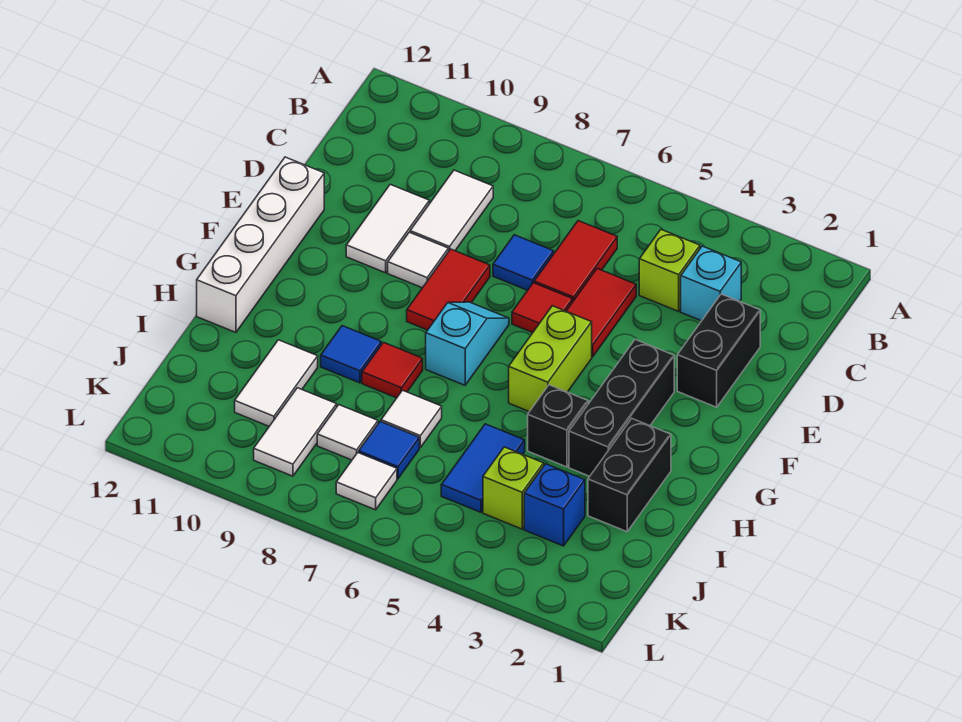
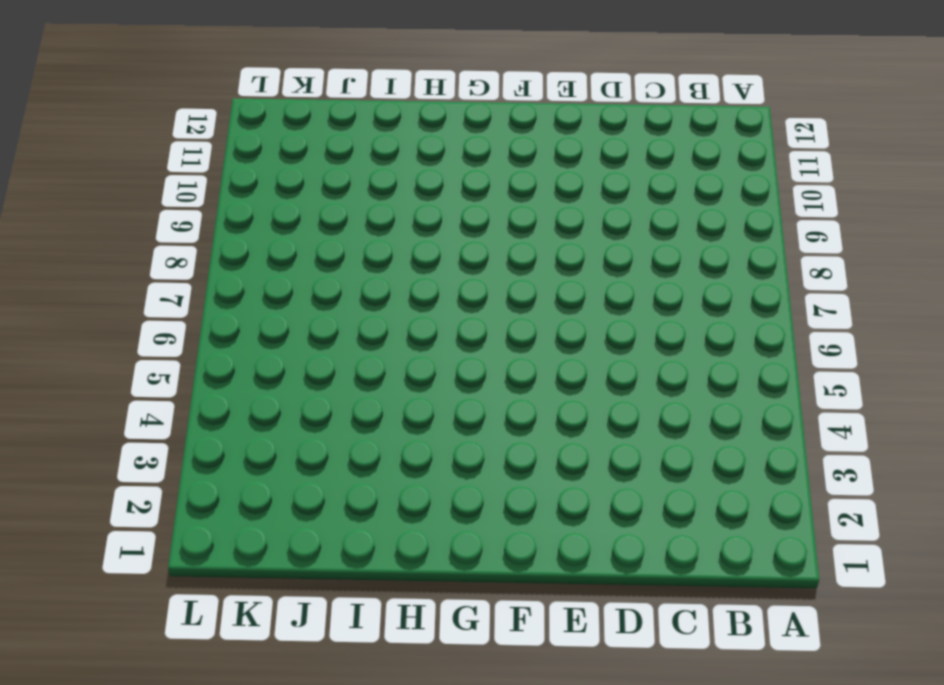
none -> cyan 1x1 brick [681,246,741,321]
none -> lime 1x1 brick [639,230,700,311]
none -> red 1x2 tile [534,221,617,301]

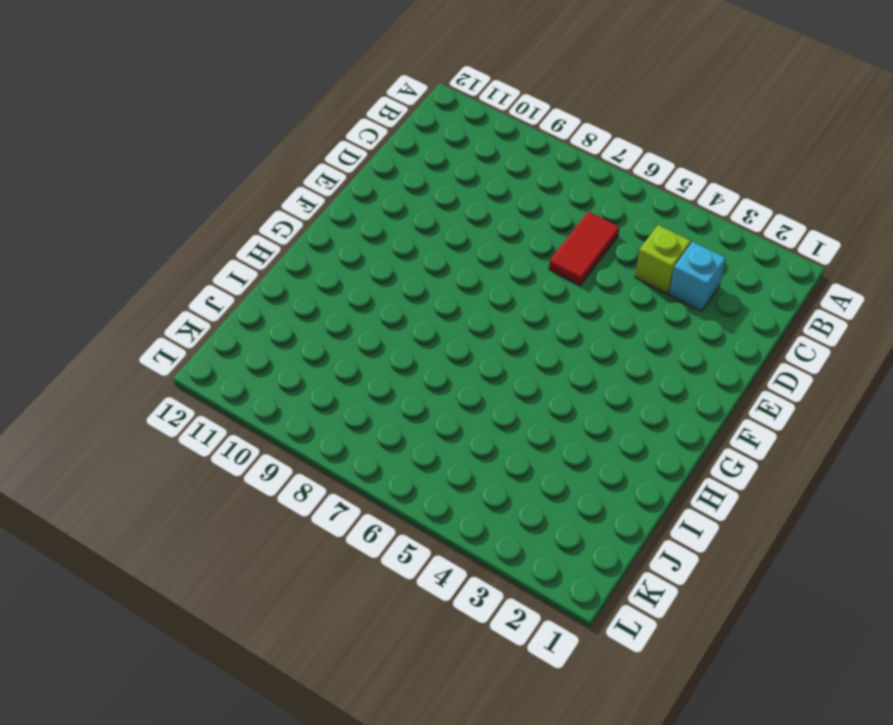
none -> white 1x2 tile [410,170,493,252]
none -> black 1x2 brick [677,294,760,407]
none -> red 1x2 tile [567,269,636,357]

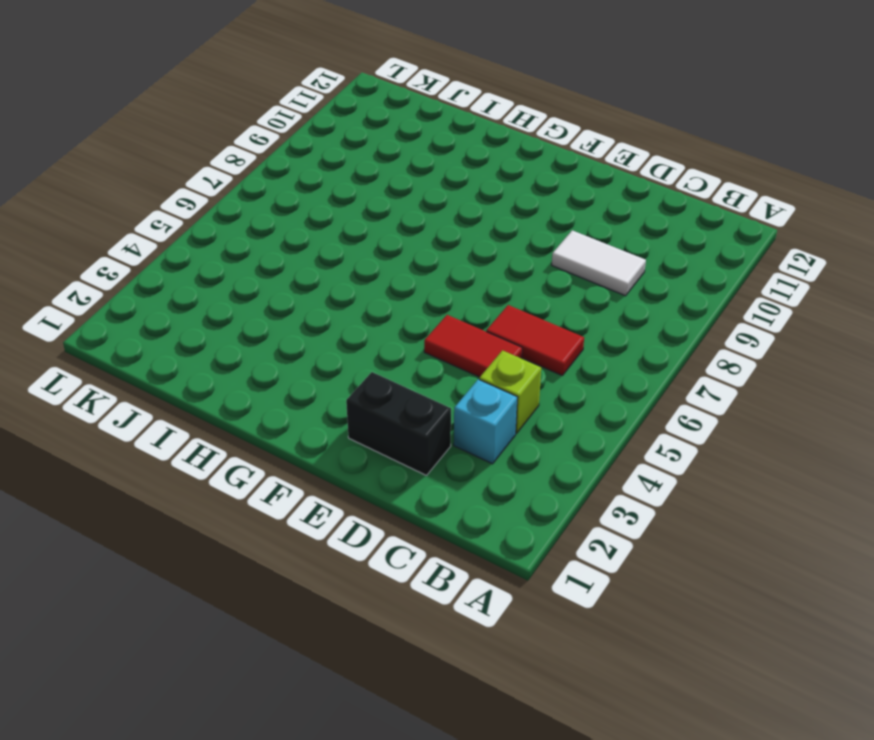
none -> blue 1x1 tile [493,235,554,290]
none -> white 1x2 tile [346,184,429,273]
none -> red 1x1 tile [512,283,573,333]

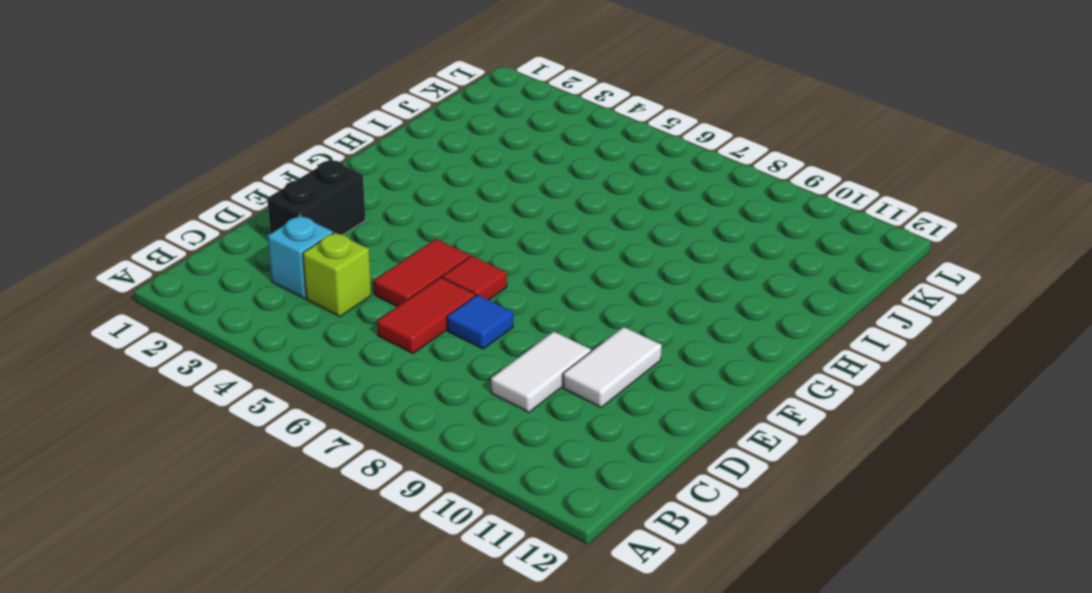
none -> red 1x2 tile [407,249,490,330]
none -> white 1x1 tile [388,232,448,288]
none -> white 1x4 brick [197,157,324,332]

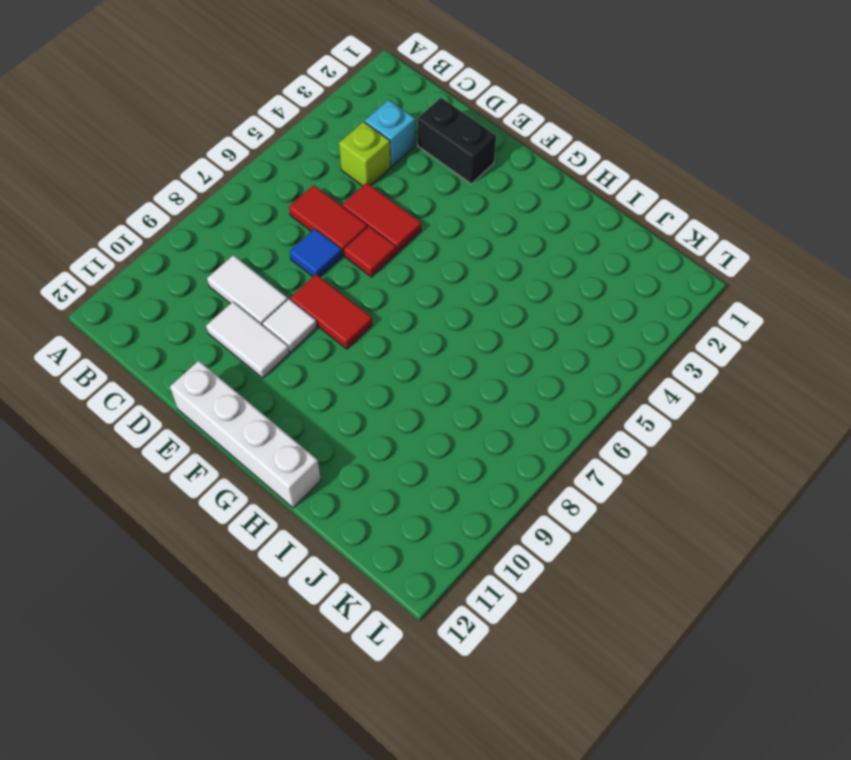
none -> black 1x3 brick [569,340,674,476]
none -> lime 1x2 brick [509,306,592,412]
none -> cyan 1x2 slope [426,302,509,385]

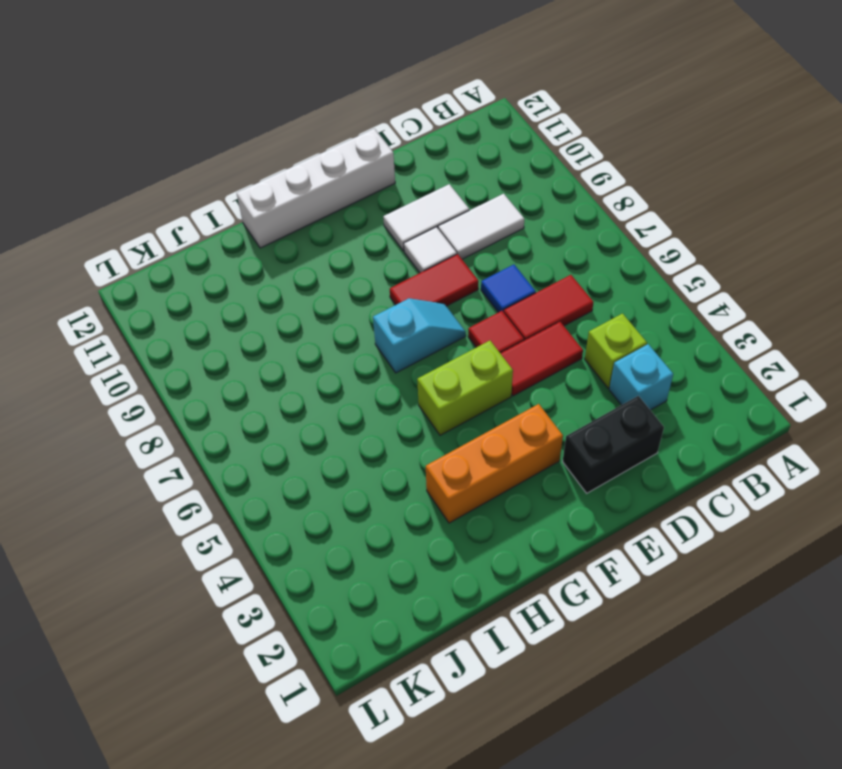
orange 1x3 brick [426,404,563,523] -> black 1x3 brick [569,340,674,476]
none -> black 1x2 brick [588,419,671,532]
none -> black 1x1 brick [528,385,588,467]
none -> red 1x1 tile [362,342,423,398]

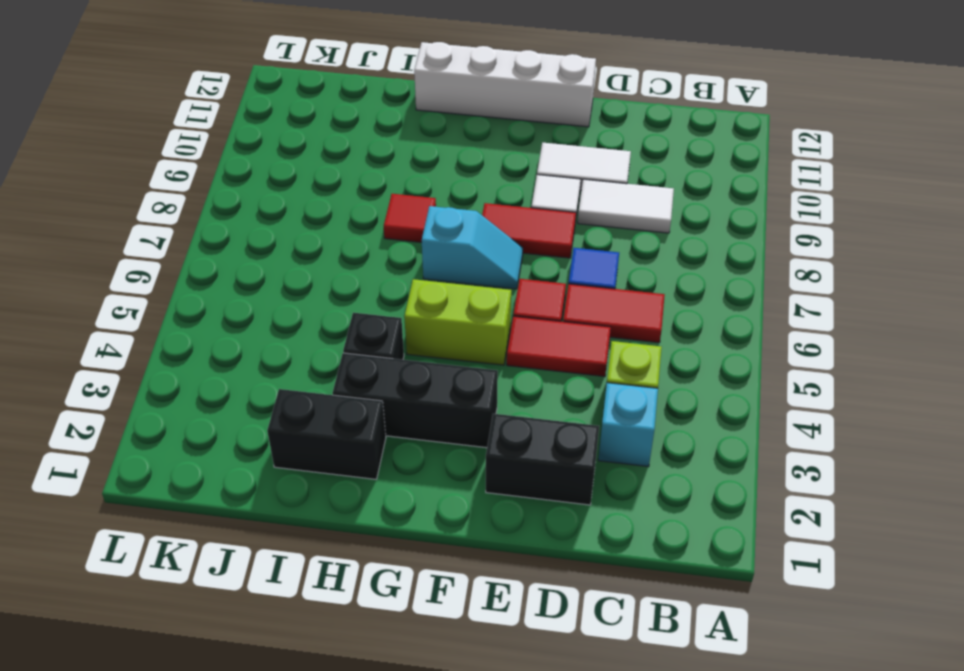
none -> blue 1x1 tile [321,326,381,383]
none -> blue 1x2 tile [441,424,525,512]
none -> white 1x1 tile [381,390,442,447]

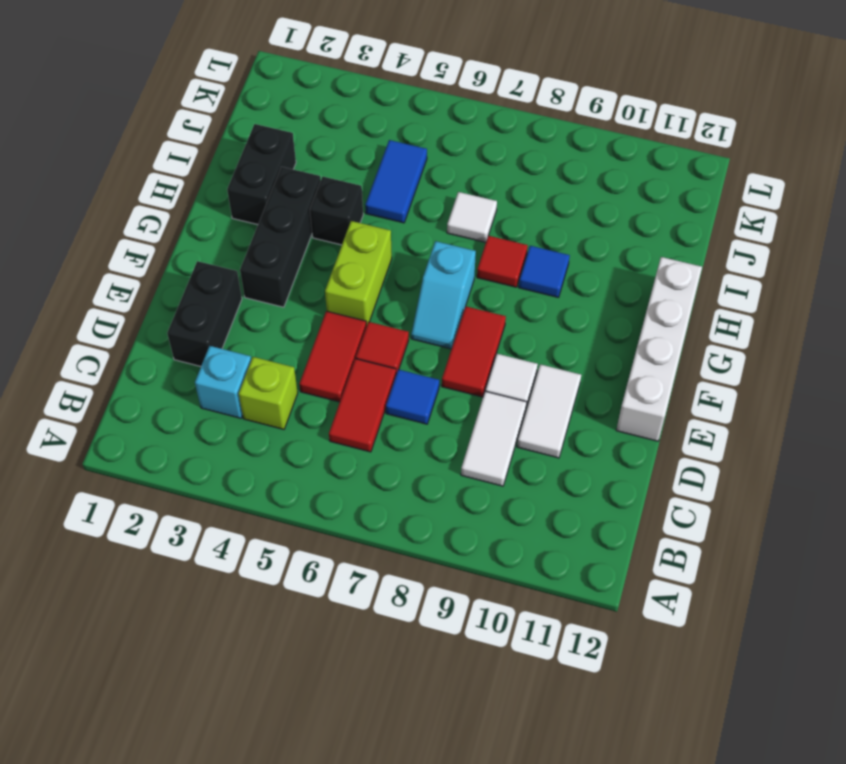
none -> white 1x2 tile [235,340,318,426]
none -> blue 1x1 brick [524,464,585,546]
none -> lime 1x1 brick [483,447,544,529]

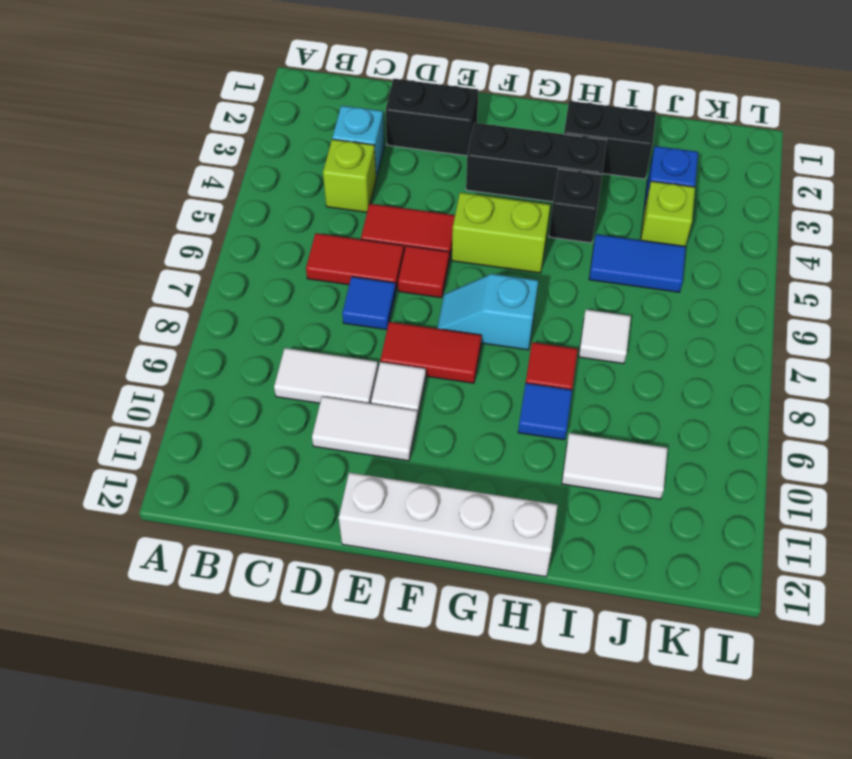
none -> blue 1x1 tile [359,421,419,479]
none -> white 1x1 tile [317,405,378,460]
none -> white 1x2 tile [254,388,337,476]

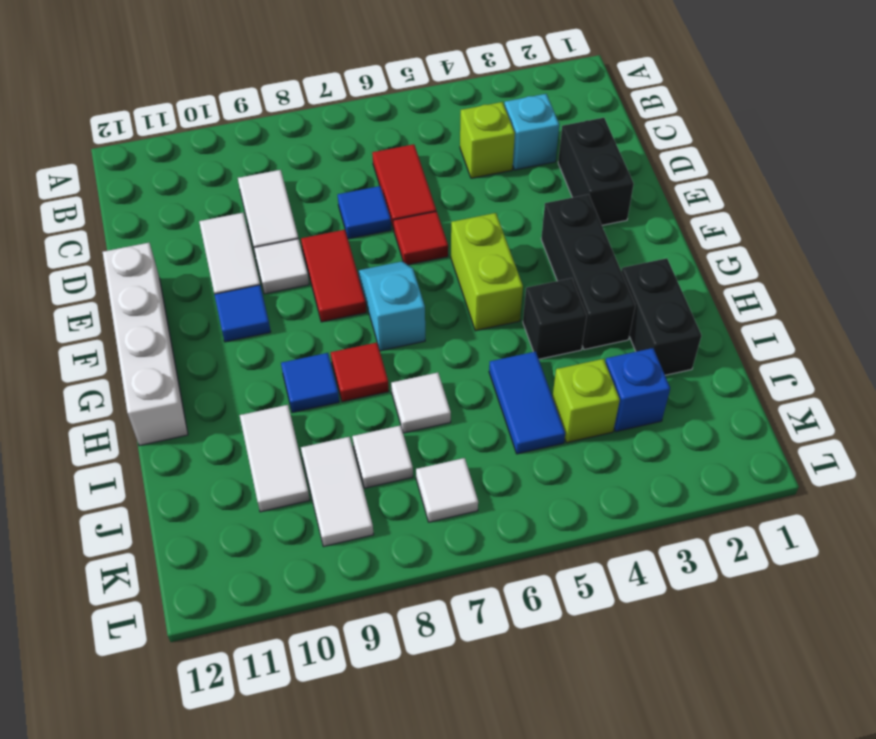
blue 1x1 tile [214,285,271,342] -> blue 1x1 tile moved to [359,421,419,479]
none -> red 1x2 tile [567,269,636,357]

